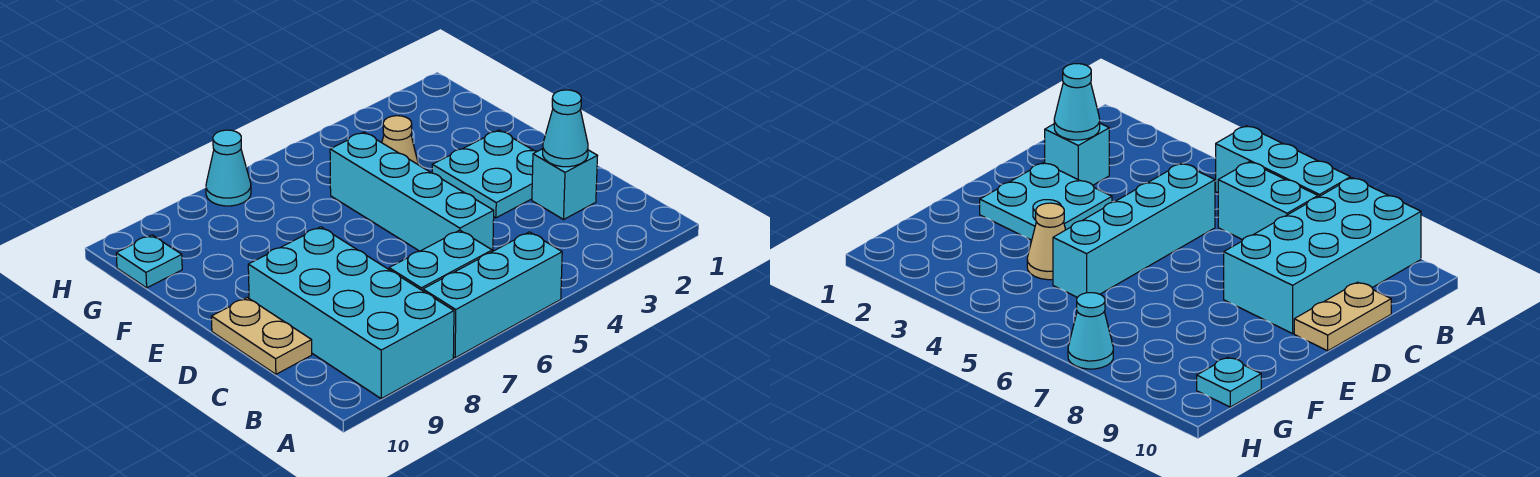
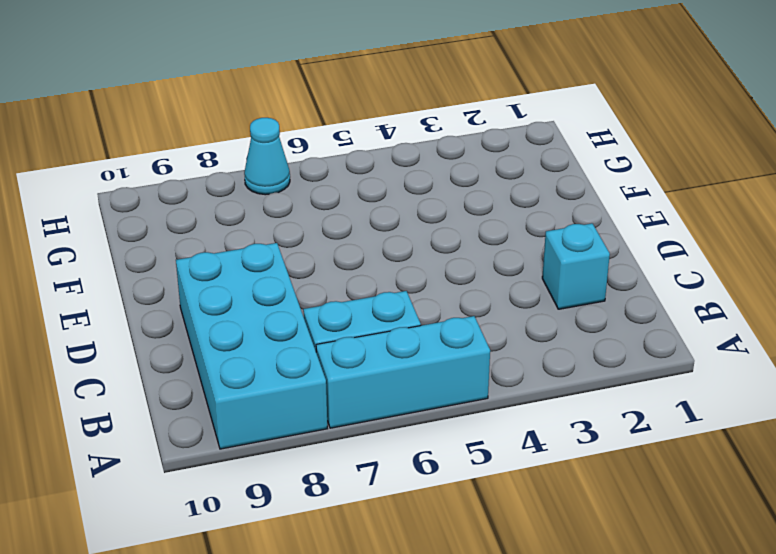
none -> cyan 1x4 brick [330,132,494,252]
none -> tan 1x2 plate [211,298,312,374]

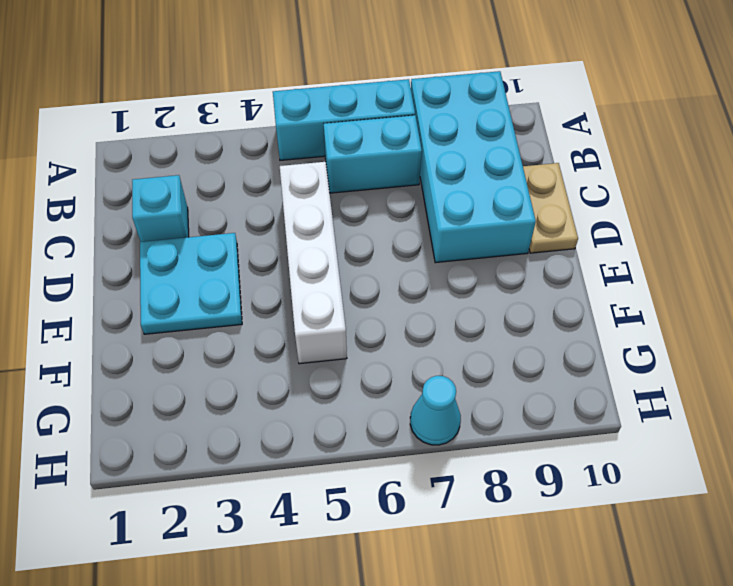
white 1x4 brick [280,162,347,364] -> cyan 1x4 brick [330,132,494,252]
none -> tan 1x1 cone [382,116,418,164]
none -> cyan 1x1 plate [116,235,182,288]

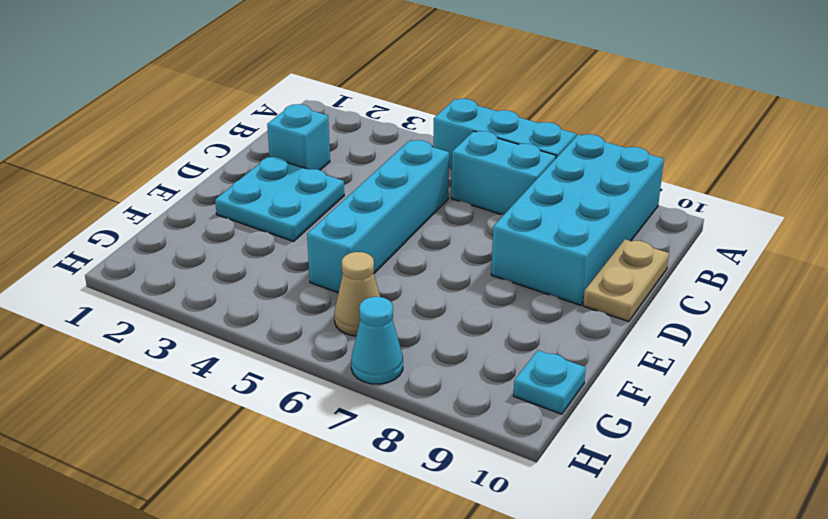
tan 1x1 cone [334,252,380,336] -> tan 1x1 cone moved to [382,116,418,164]
none -> cyan 1x1 cone [543,90,588,167]

